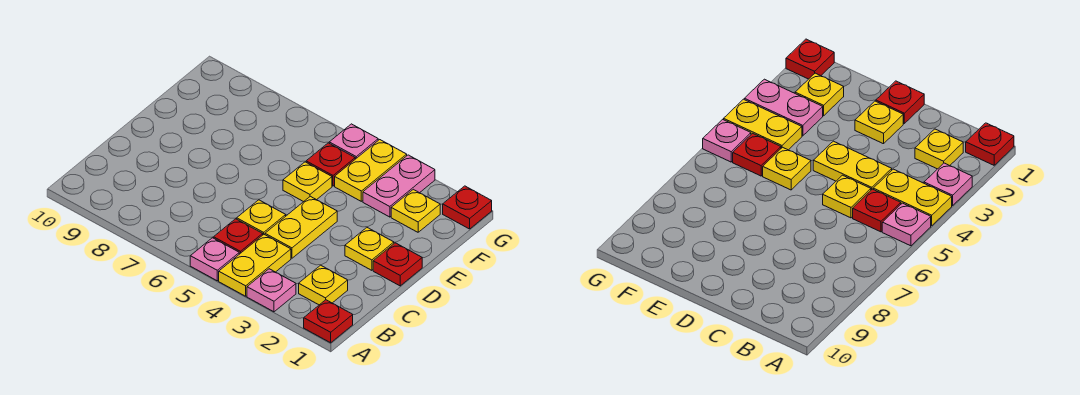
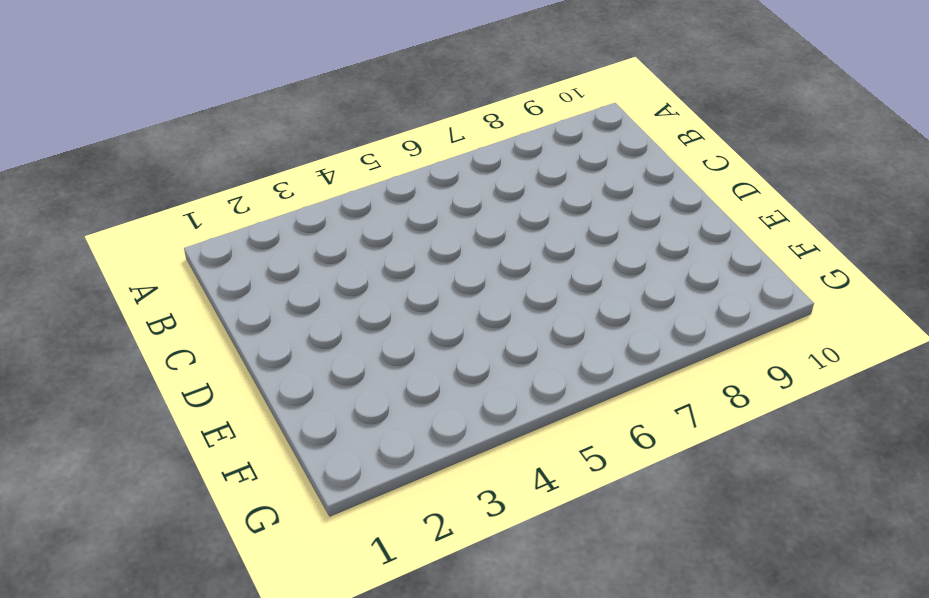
none -> red 1x1 plate [304,300,353,343]
none -> pink 1x1 plate [247,269,296,312]
none -> yellow 1x2 plate [219,235,291,296]

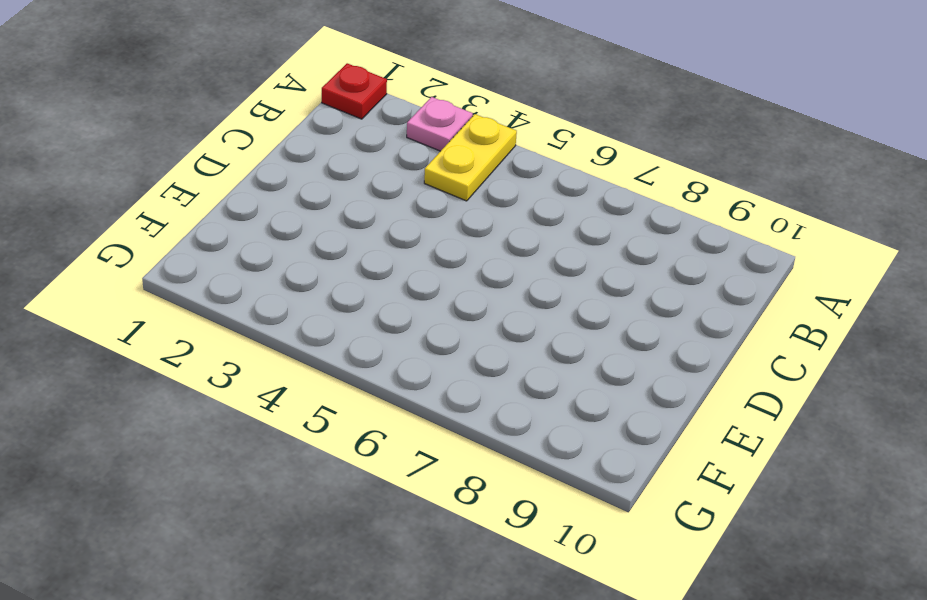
none -> pink 1x1 plate [190,238,239,281]
none -> yellow 1x1 plate [299,265,348,305]
none -> red 1x1 plate [214,219,263,254]

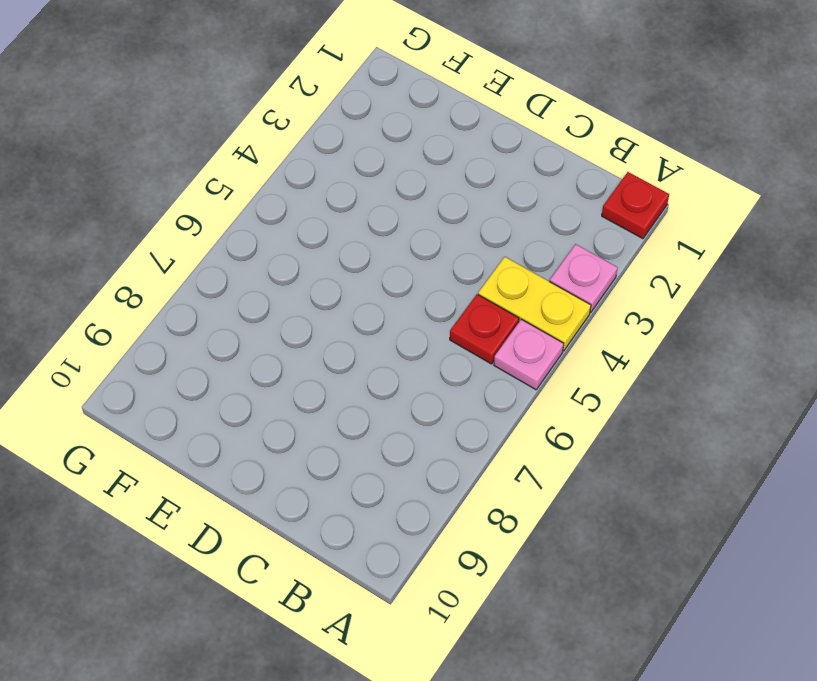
none -> yellow 1x1 plate [299,265,348,305]
none -> yellow 1x2 plate [265,196,337,258]
none -> yellow 1x1 plate [237,200,286,235]

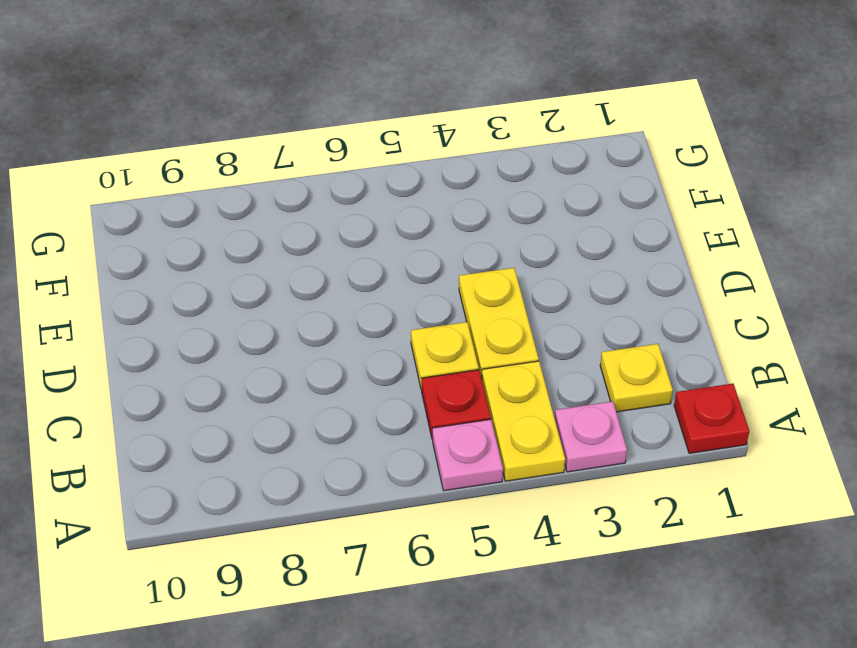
none -> red 1x1 plate [373,243,422,286]
none -> yellow 1x1 plate [345,228,394,270]
none -> yellow 1x1 plate [283,162,332,202]

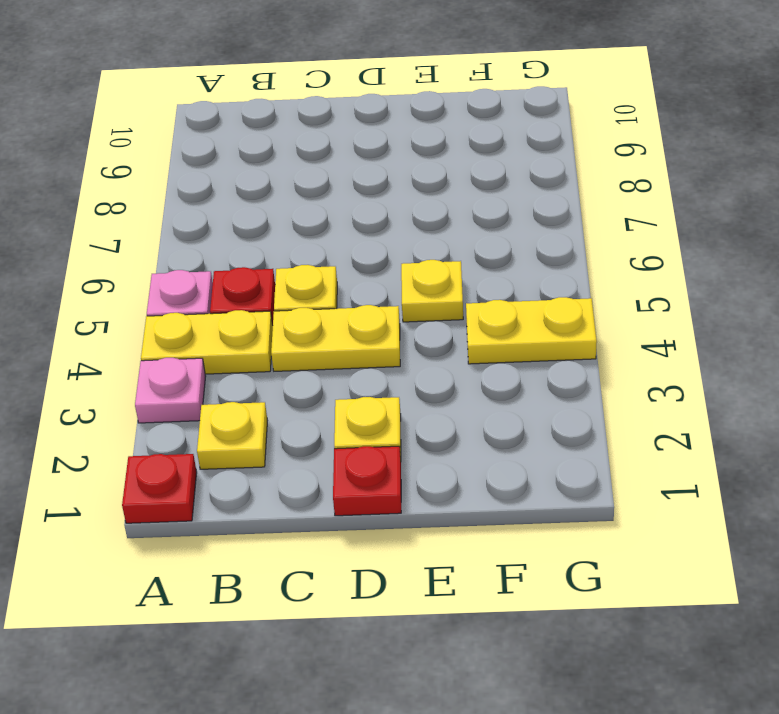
none -> yellow 1x1 plate [391,189,440,232]
none -> pink 1x2 plate [363,155,435,217]
none -> red 1x1 plate [306,143,355,186]

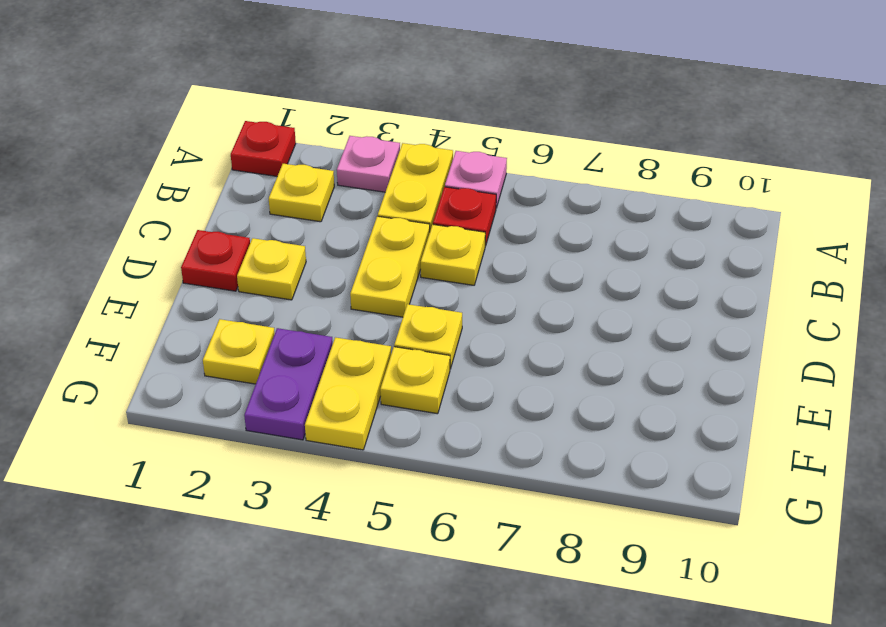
purple 1x2 plate [244,328,333,440] -> pink 1x2 plate [363,155,435,217]
yellow 1x1 plate [380,347,450,414] -> red 1x1 plate [306,143,355,186]
none -> red 1x1 plate [443,186,492,229]
none -> pink 1x1 plate [329,124,378,159]

